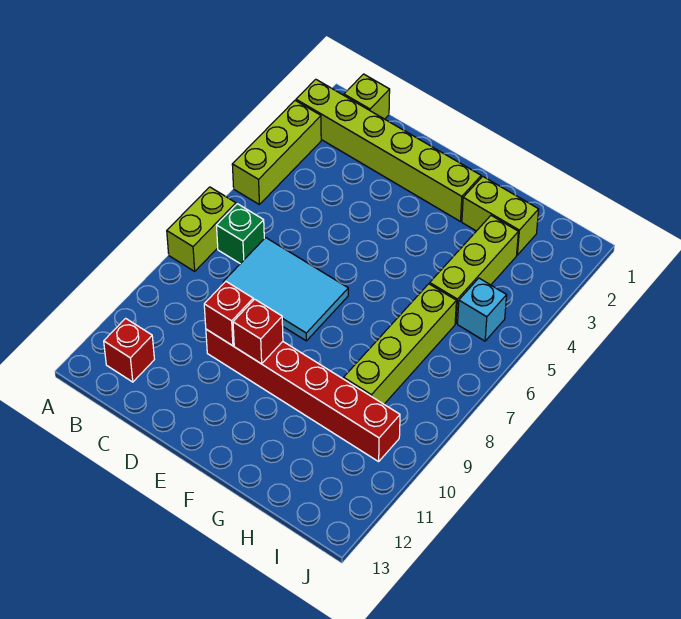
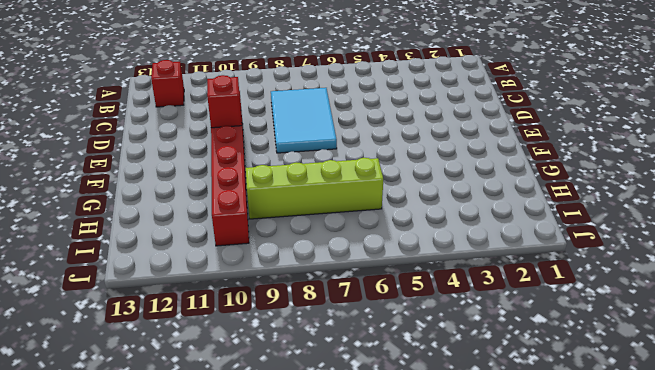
none -> lime 1x6 brick [296,79,481,222]
none -> lime 1x3 brick [232,101,321,204]
none -> lime 1x2 brick [167,187,236,271]

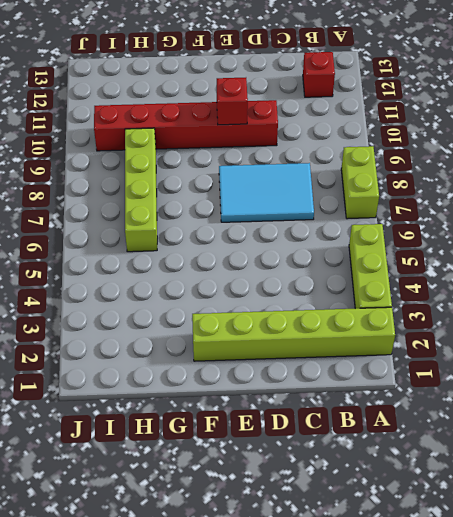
none -> lime 1x1 brick [344,74,390,119]
none -> green 1x1 brick [217,204,264,264]
none -> lime 1x2 brick [462,176,539,255]

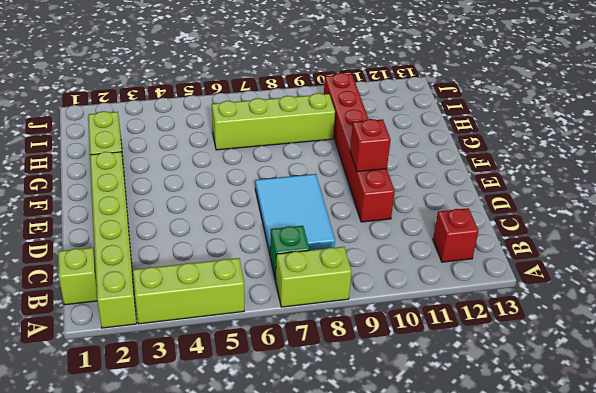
none -> lime 1x3 brick [430,216,518,323]
none -> cyan 1x1 brick [458,278,507,341]
none -> red 1x1 brick [204,282,253,346]

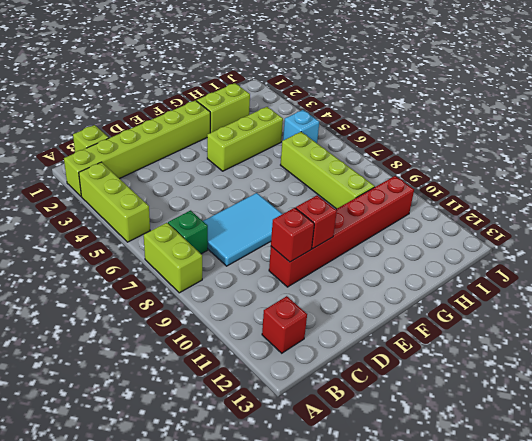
lime 1x3 brick [207,107,283,171] -> lime 1x3 brick turned to [430,216,518,323]

